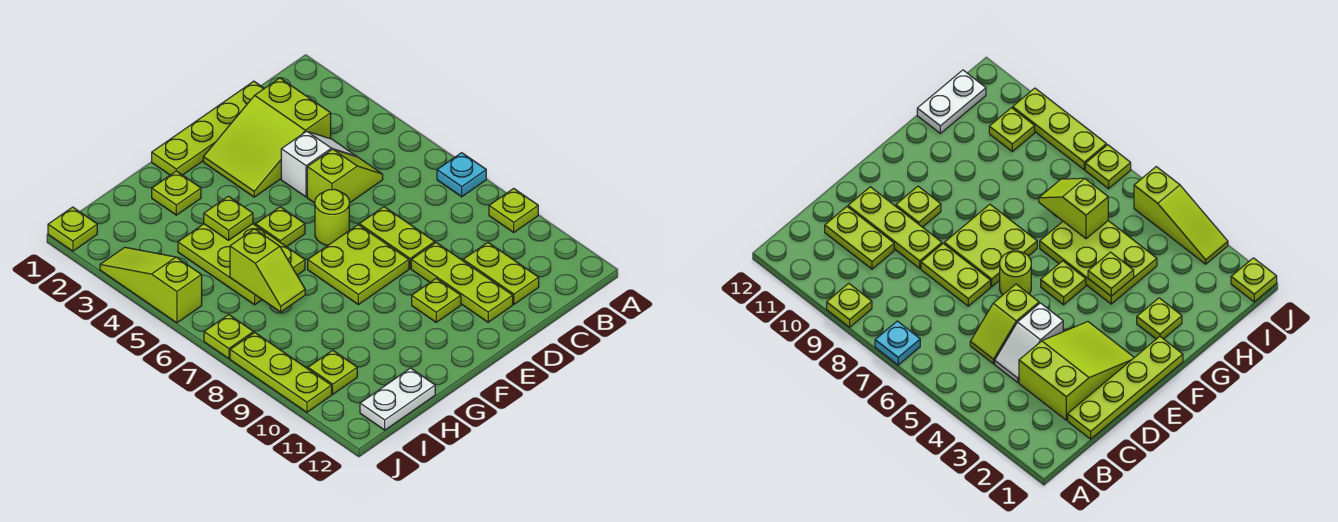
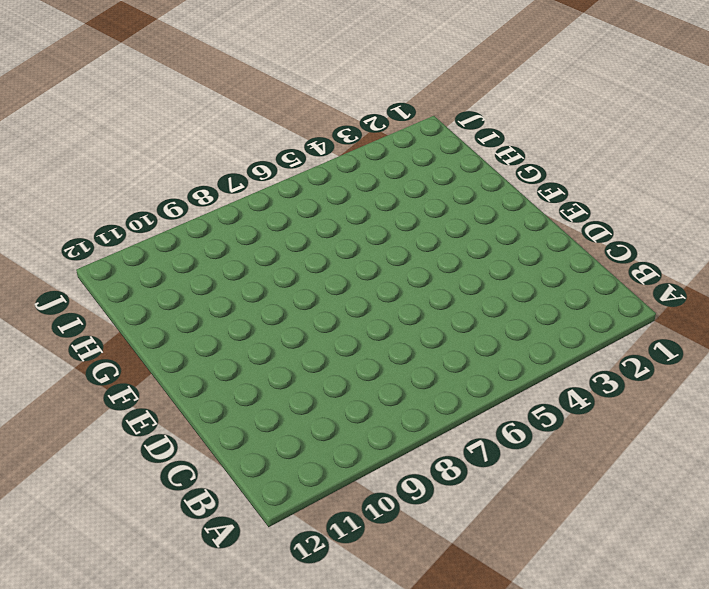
none -> cyan 1x1 plate [437,153,486,197]
none -> lime 1x1 plate [489,188,538,232]
none -> lime 1x4 plate [152,81,264,175]

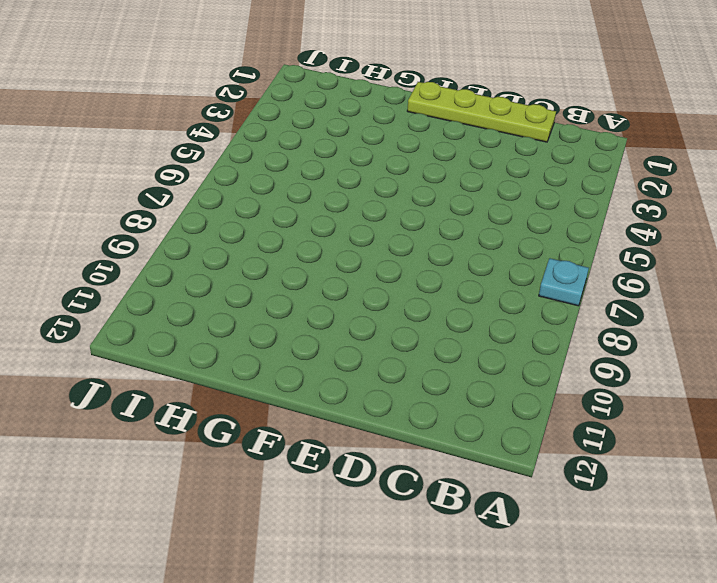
none -> lime 1x1 plate [489,188,538,232]
none -> lime 2x3 slope [203,78,331,197]
none -> white 1x2 slope [281,131,357,197]

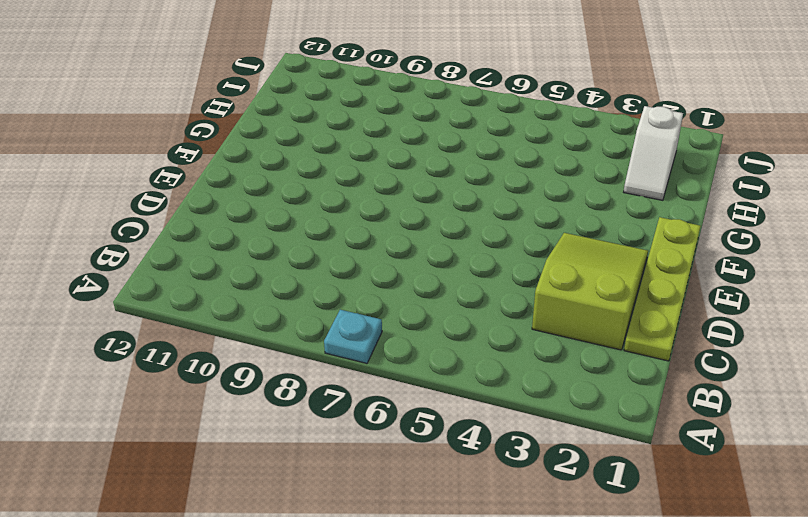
white 1x2 slope [624,106,683,200] -> white 1x2 slope moved to [281,131,357,197]
none -> lime 1x1 plate [489,188,538,232]
none -> lime 1x2 slope [307,149,383,203]
none -> lime 1x2 plate [463,243,539,304]

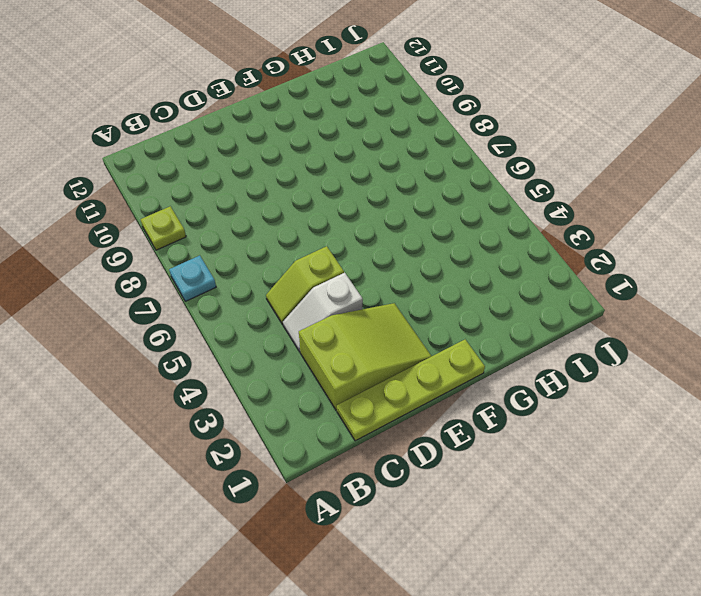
none -> lime 1x2 plate [463,243,539,304]
none -> lime 1x2 plate [359,207,435,269]
none -> lime 1x3 plate [411,243,513,322]

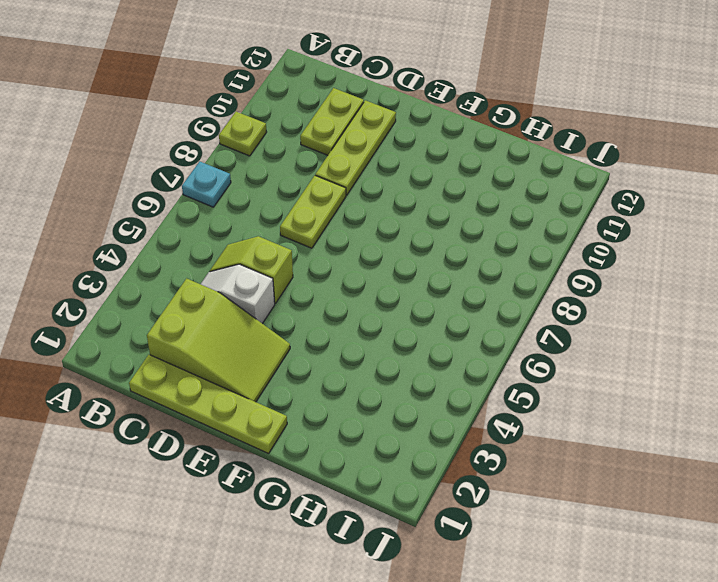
none -> lime 1x1 round brick [315,189,349,246]
none -> lime 2x2 plate [308,225,409,305]
none -> lime 1x1 plate [412,278,461,322]

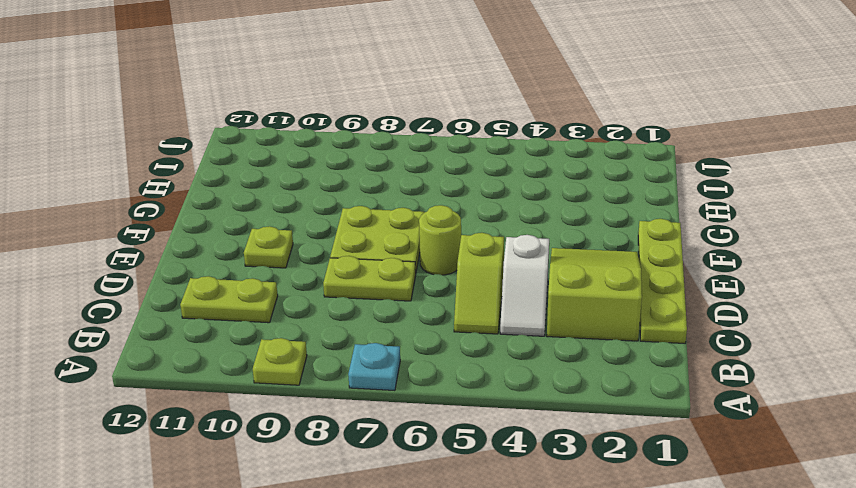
none -> lime 1x3 plate [411,243,513,322]
none -> lime 1x1 plate [256,207,305,247]
none -> lime 1x1 plate [152,171,201,215]

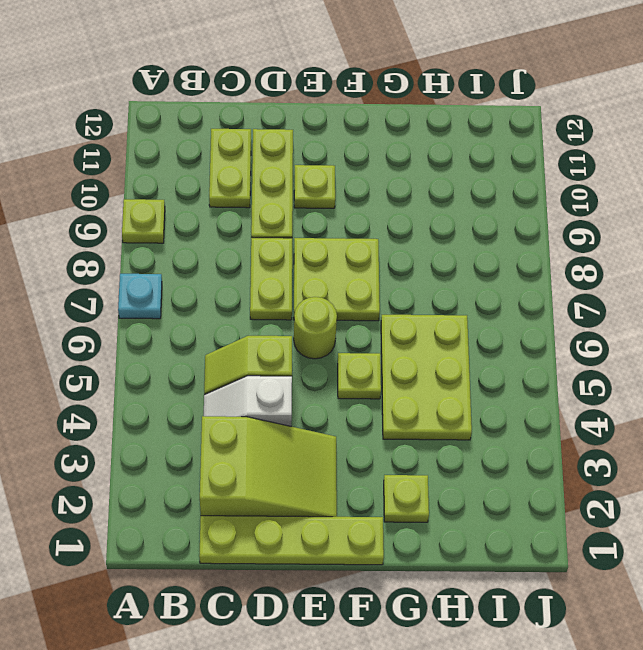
none -> white 1x2 plate [360,368,435,430]
none -> lime 1x1 plate [308,350,357,394]
none -> lime 1x1 plate [48,207,97,251]

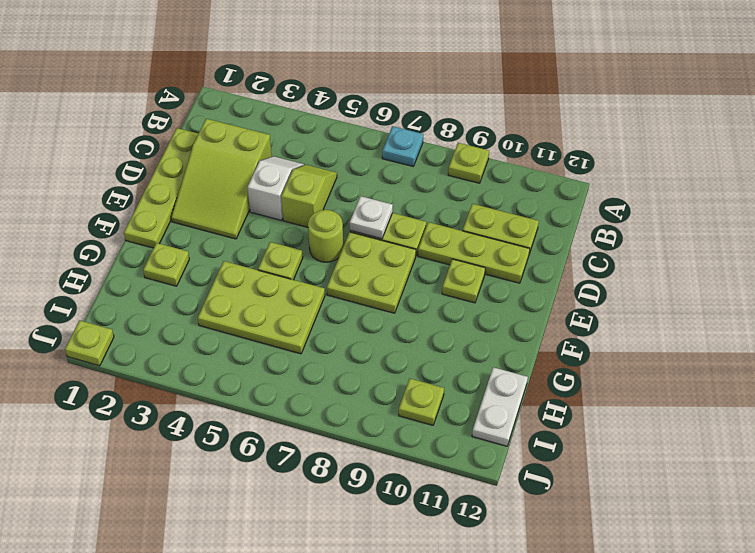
white 1x1 plate [350,196,393,239] -> none
none -> lime 1x3 slope [100,247,202,323]
none -> lime 1x1 plate [204,315,254,359]
none -> lime 1x3 plate [230,333,332,412]

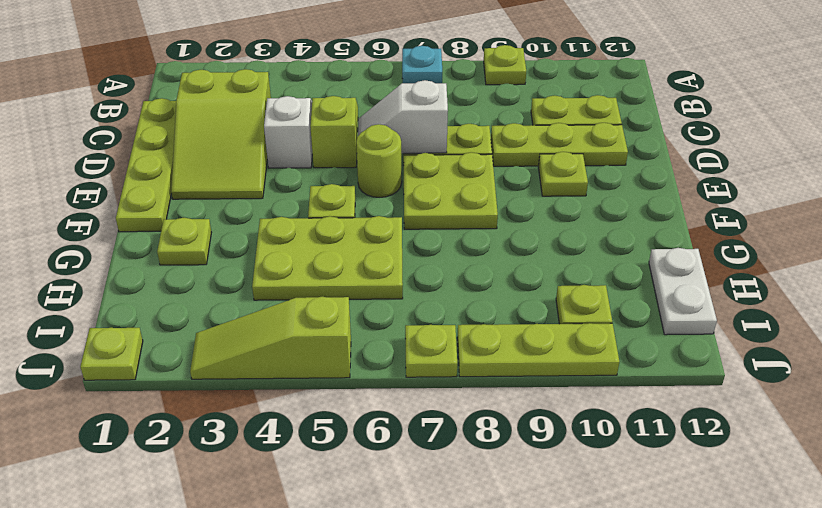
white 1x2 slope [358,80,448,154] -> none
none -> lime 1x1 plate [204,196,253,240]
none -> lime 1x2 slope [230,229,305,312]

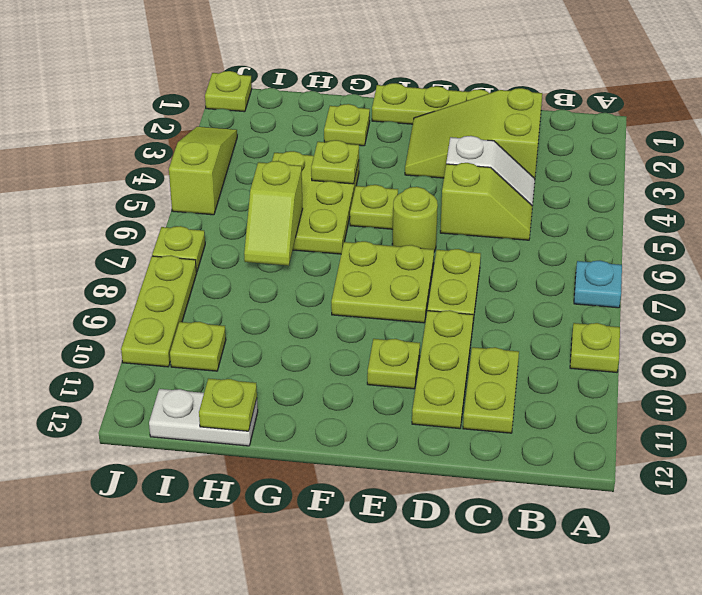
lime 1x1 plate [199,378,257,431] -> none

